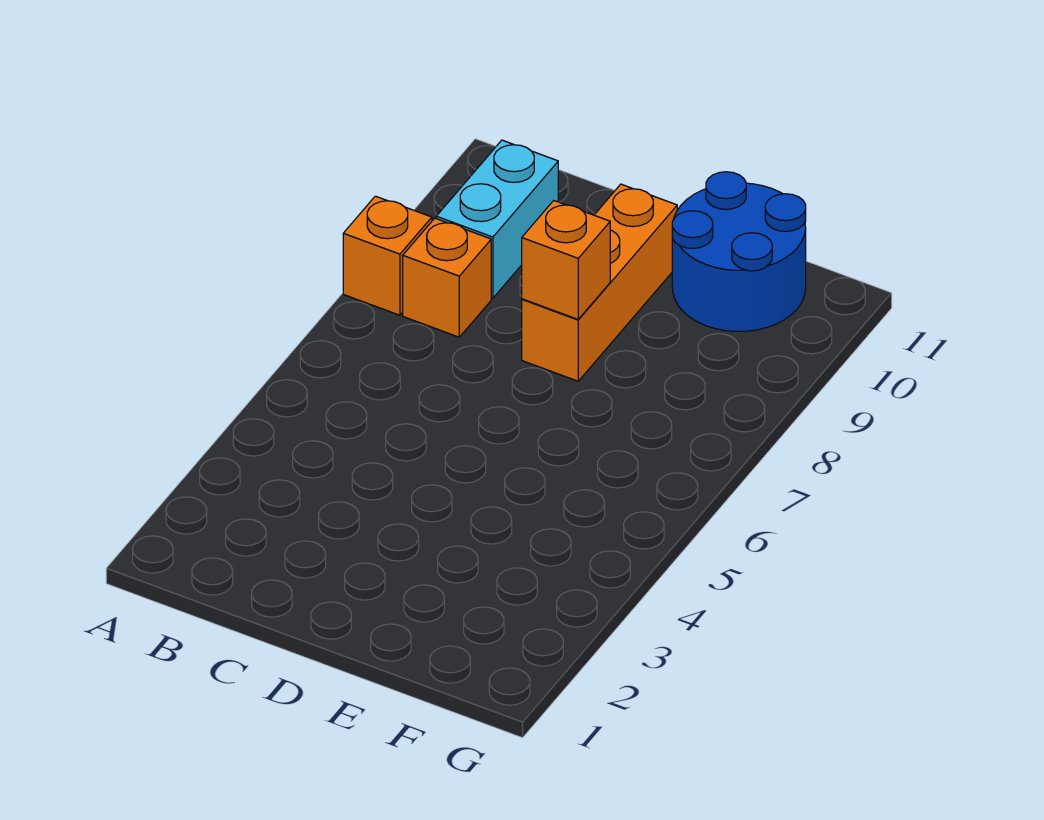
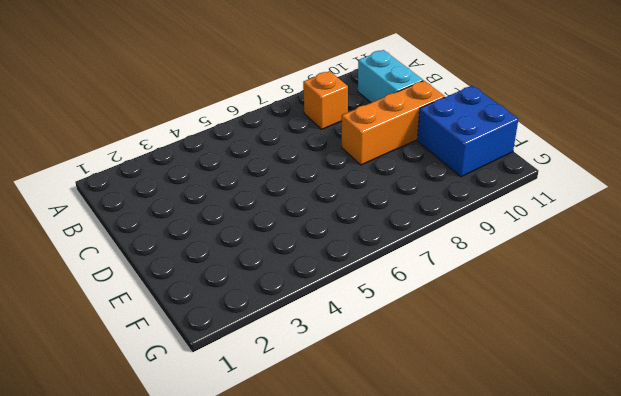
cyan 1x2 brick [358,50,423,103] -> cyan 1x2 brick turned to [436,140,558,298]
blue 2x2 brick [417,86,518,177] -> blue 2x2 round brick [672,172,806,332]
none -> orange 1x1 brick [343,196,432,315]
none -> orange 1x1 brick [522,201,610,319]

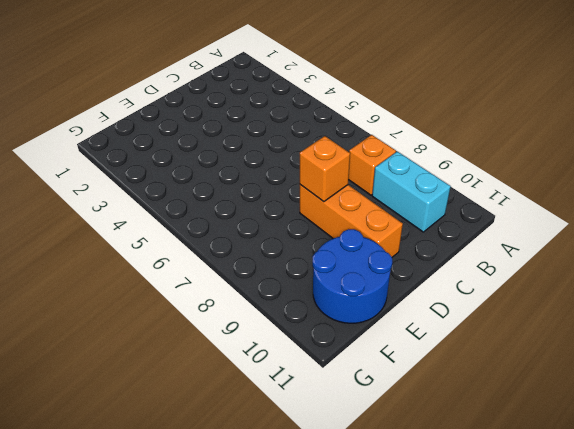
none -> orange 1x1 brick [343,196,432,315]

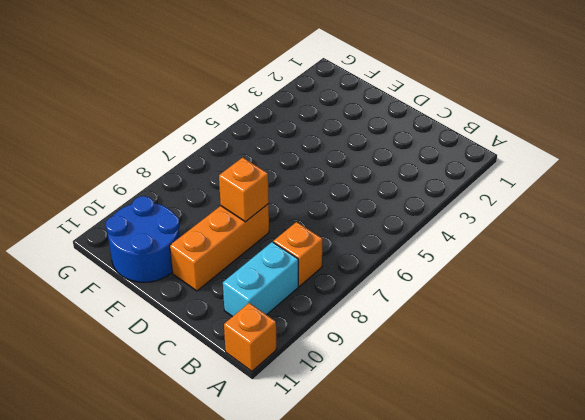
orange 1x1 brick [224,303,277,371] -> orange 1x1 brick moved to [343,196,432,315]

